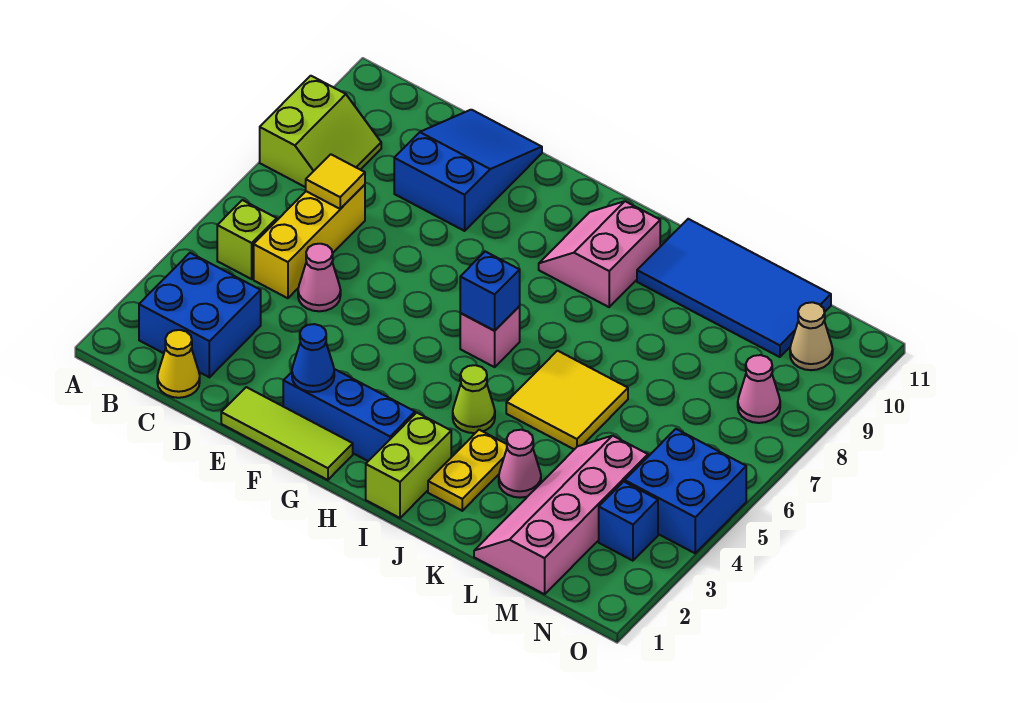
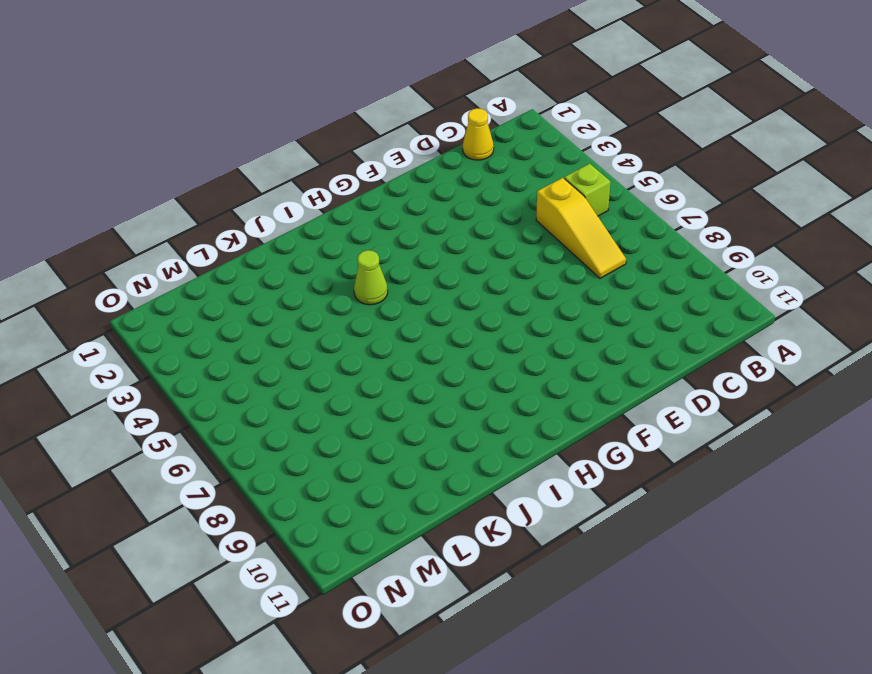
yellow 1x3 slope [536,178,626,278] -> yellow 1x3 brick [254,185,365,298]
none -> lime 2x2 slope [260,76,381,187]
none -> blue 2x2 brick [139,253,261,377]
none -> pink 1x1 cone [298,244,341,311]

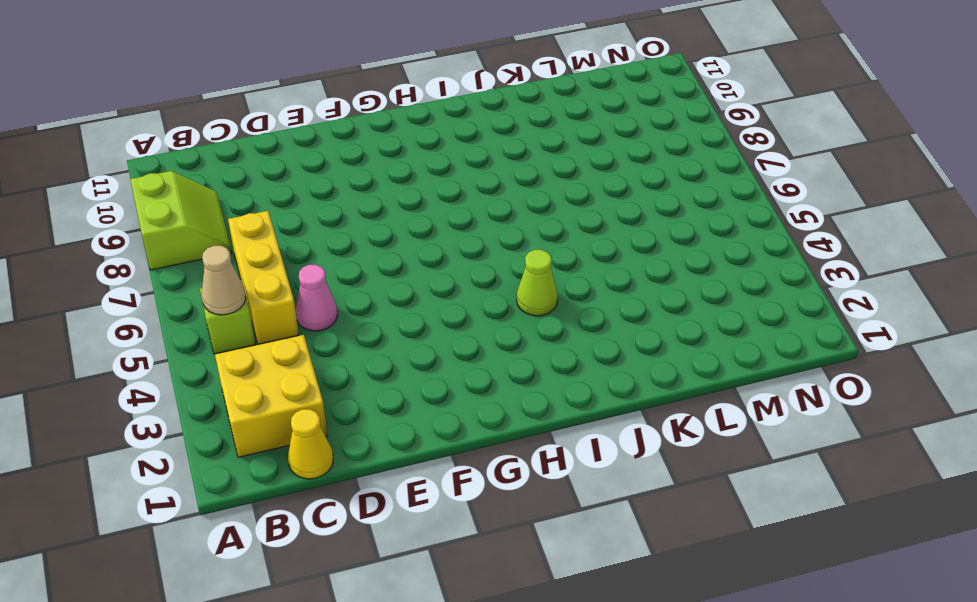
yellow 2x2 brick [215,335,327,457] -> blue 2x2 brick [139,253,261,377]
tan 1x1 cone [201,246,246,315] -> tan 1x1 cone moved to [790,302,833,370]
none -> blue 2x3 slope [394,110,542,231]
none -> lime 1x3 tile [221,387,353,480]
none -> blue 1x3 brick [283,369,415,461]

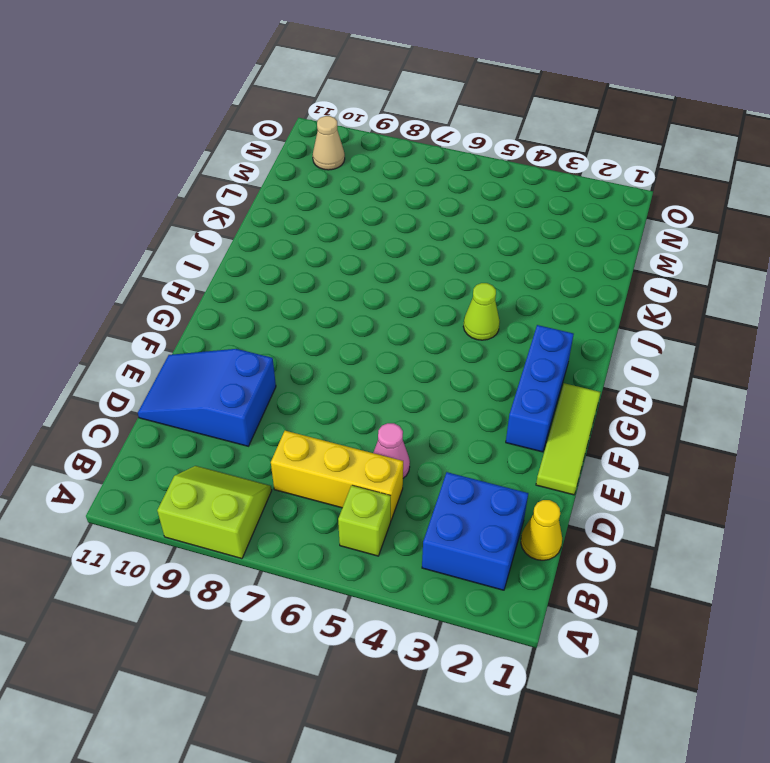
none -> pink 1x1 brick [460,306,520,367]
none -> pink 2x2 slope [539,201,660,307]
none -> lime 1x2 brick [366,413,451,518]

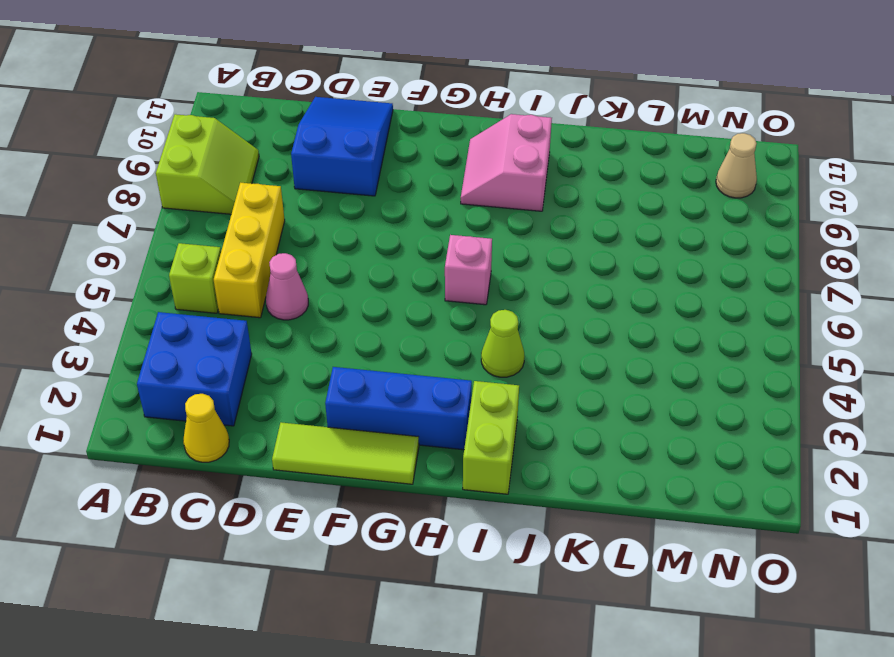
none -> yellow 1x2 plate [428,430,507,511]
none -> yellow 2x2 tile [506,351,628,449]
none -> blue 2x4 tile [637,219,831,357]

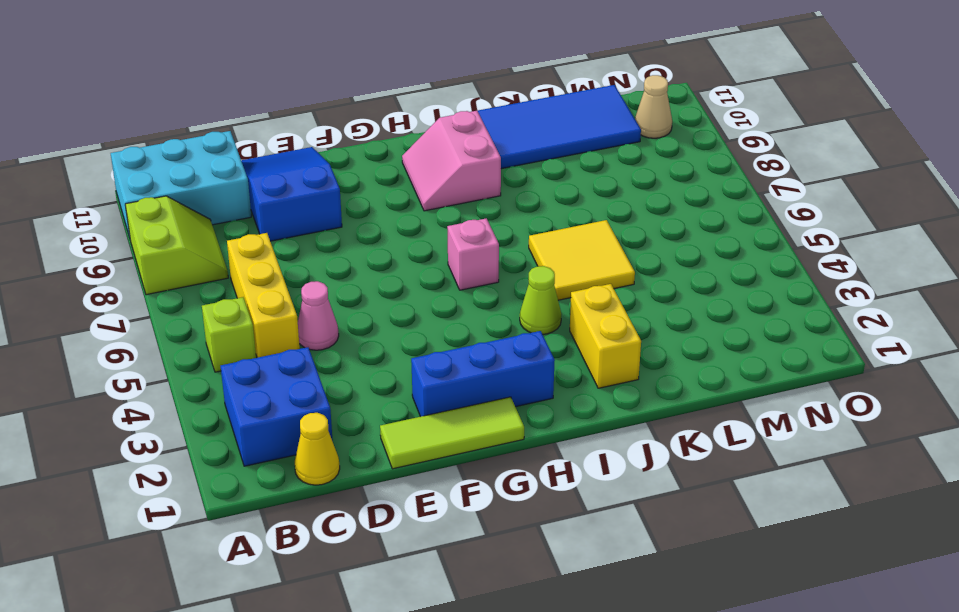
cyan 2x3 brick [111,131,251,238] -> none
yellow 1x2 brick [570,284,641,388] -> yellow 1x2 plate [428,430,507,511]
none -> lime 1x2 brick [366,413,451,518]
none -> pink 1x1 cone [499,430,541,498]
none -> pink 2x4 slope [474,436,648,594]

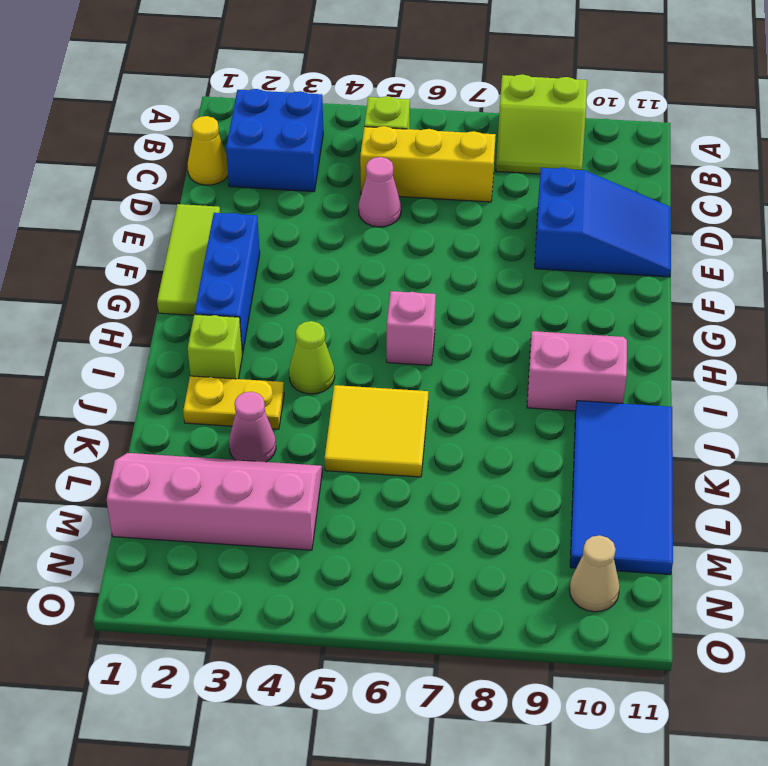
lime 1x1 brick [188,314,243,379] -> lime 1x2 brick [366,413,451,518]
none -> blue 1x1 brick [599,482,658,561]
none -> blue 2x2 brick [625,429,746,553]
none -> pink 1x1 cone [738,355,780,423]

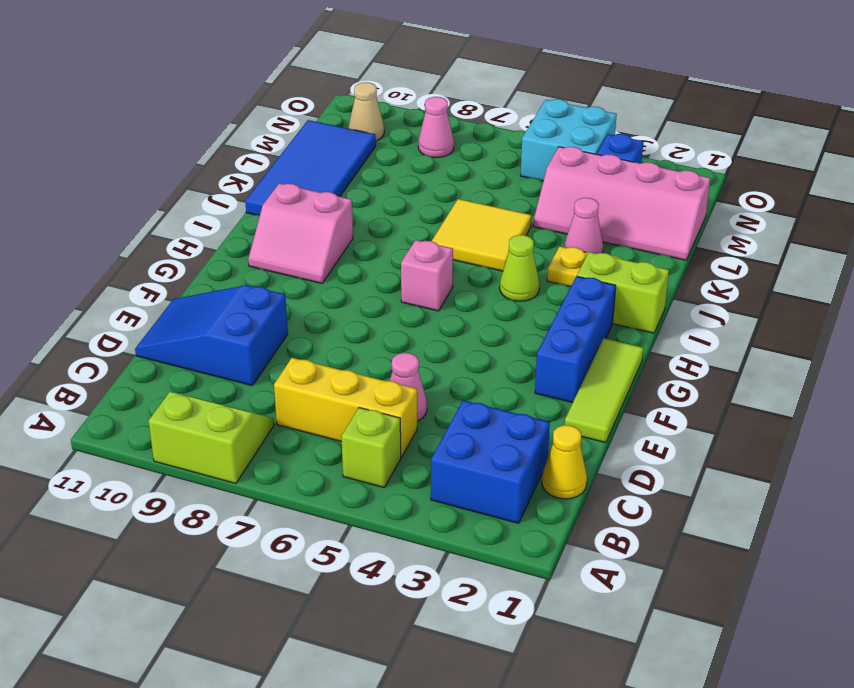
cyan 2x2 brick [521,99,617,181] -> blue 2x2 brick [625,429,746,553]
none -> yellow 1x1 tile [306,154,365,209]
none -> blue 1x1 cone [292,324,334,392]
none -> blue 1x1 brick [460,252,520,331]

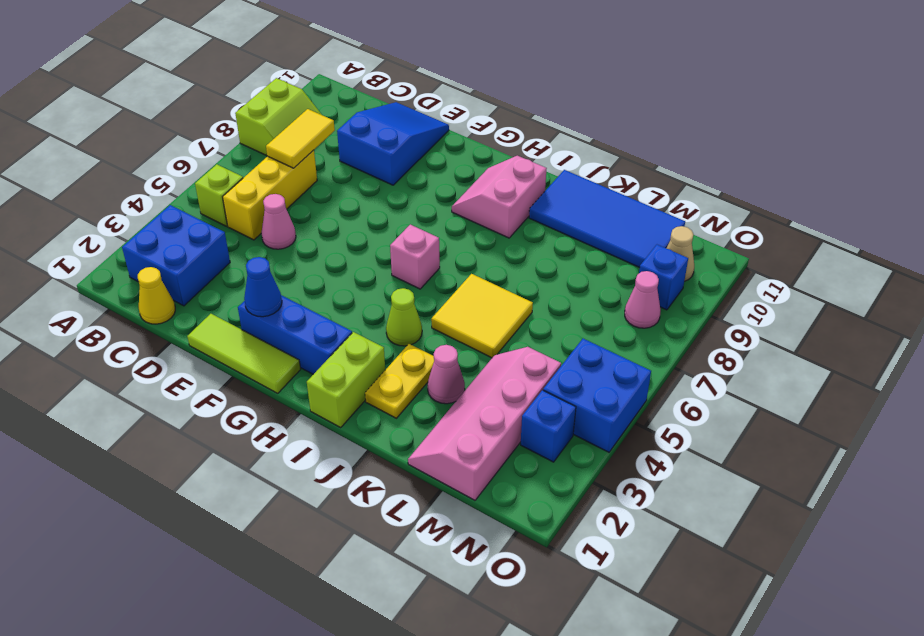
yellow 1x2 tile [266,109,335,168] -> yellow 1x1 tile [306,154,365,209]
blue 1x1 brick [639,245,688,310] -> blue 1x1 brick moved to [460,252,520,331]

